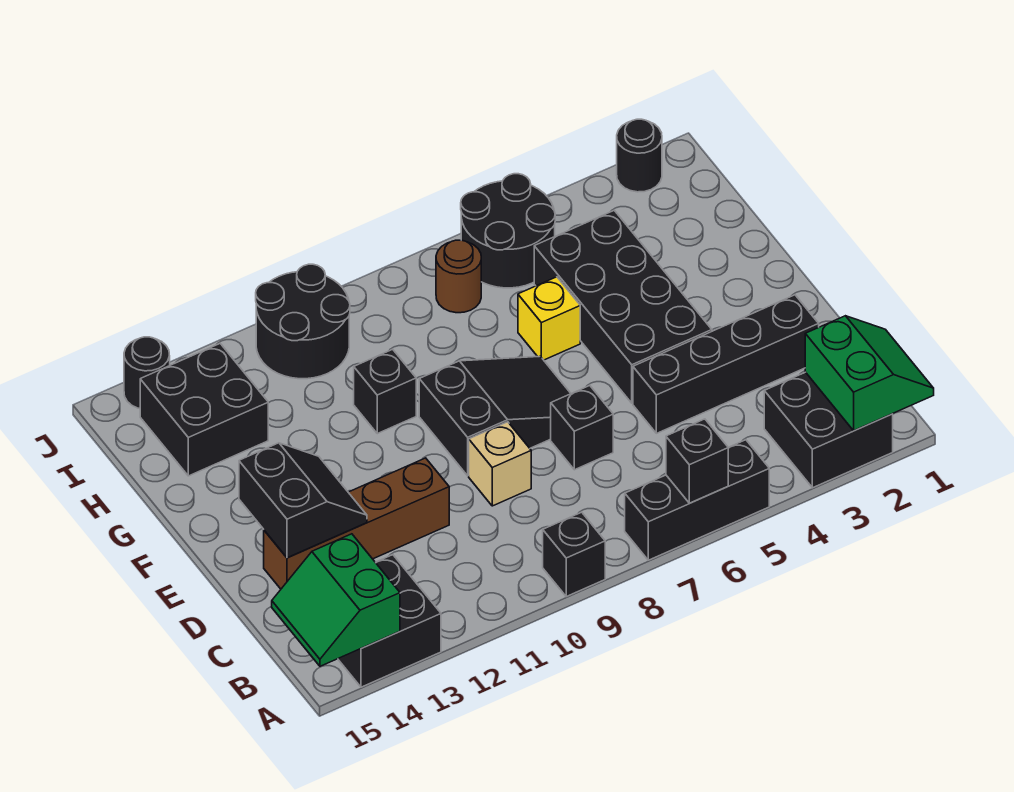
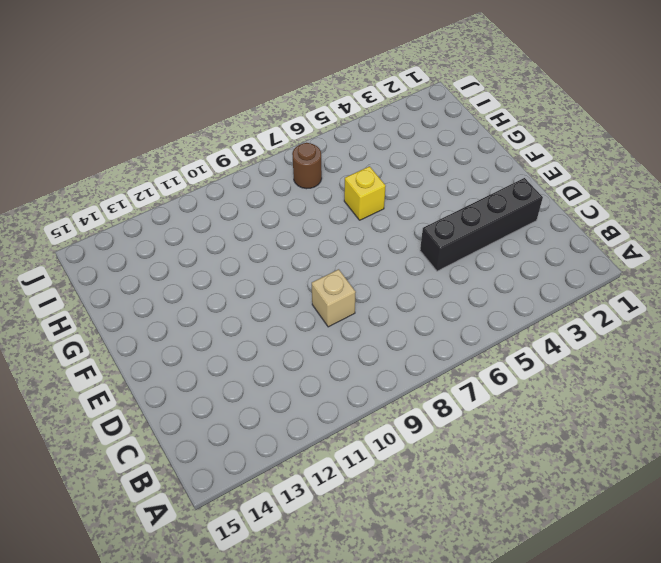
none -> black 2x2 brick [764,372,893,488]
none -> black 1x3 brick [625,440,769,560]
none -> black 1x1 brick [543,512,605,596]

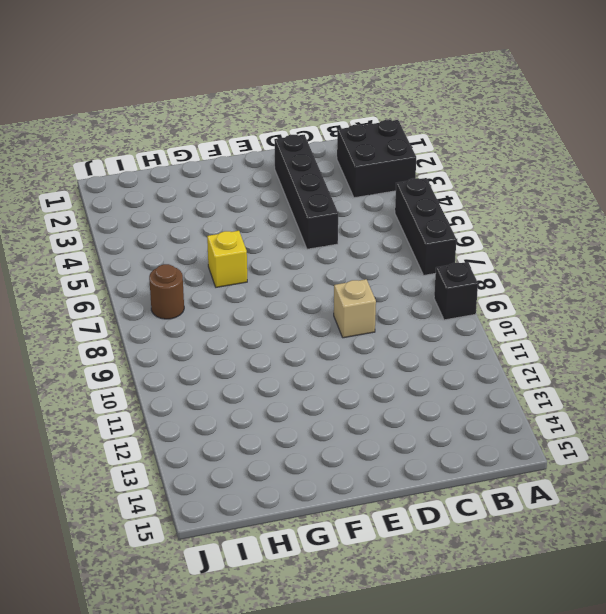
none -> black 2x2 brick [338,555,441,687]
none -> black 1x1 brick [551,386,613,470]
none -> brown 1x4 brick [264,458,449,589]

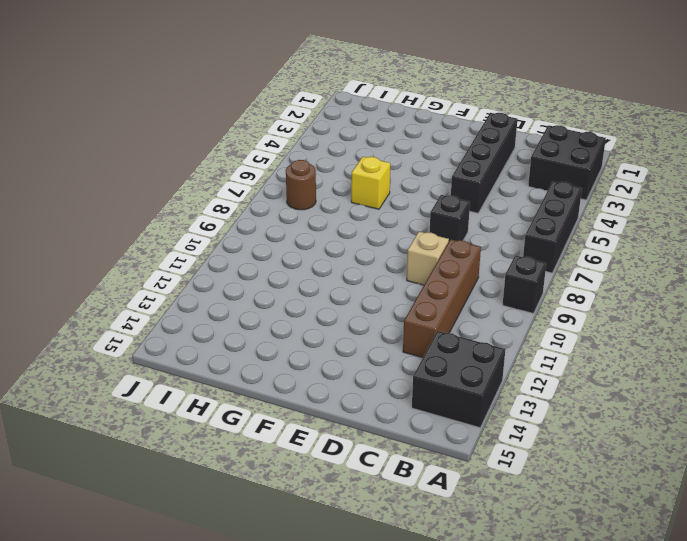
brown 1x4 brick [403,239,481,358] -> brown 1x4 brick moved to [264,458,449,589]
none -> black 2x4 brick [534,210,712,403]
none -> black 2x3 slope [419,356,571,476]
none -> black 1x1 brick [354,349,416,434]

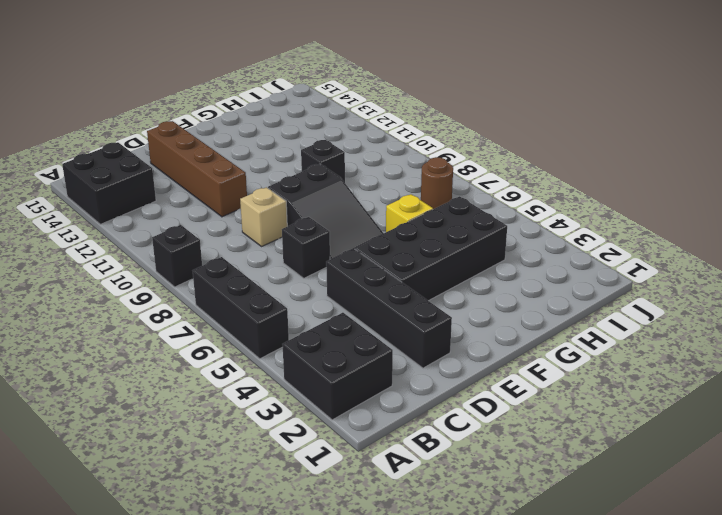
none -> black 2x2 brick [140,344,268,476]
none -> black 2x2 round brick [461,174,555,288]
none -> black 2x2 round brick [256,264,350,379]

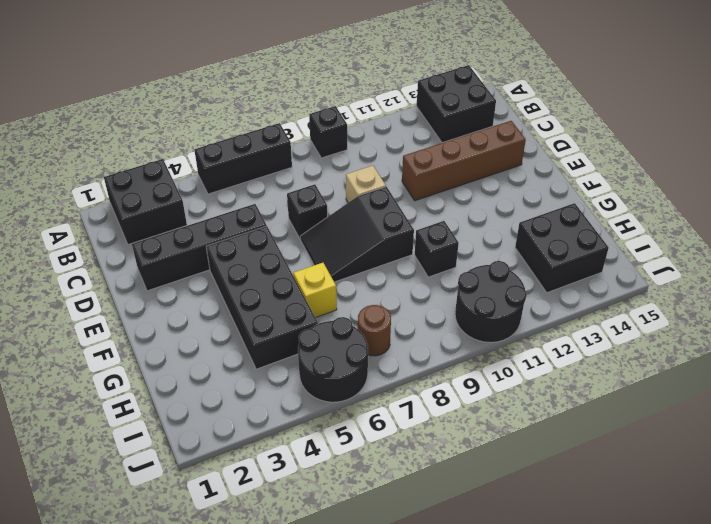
none -> black 1x1 round brick [617,119,662,192]
none -> black 1x1 round brick [124,337,170,409]
none -> green 2x2 slope [805,316,934,431]

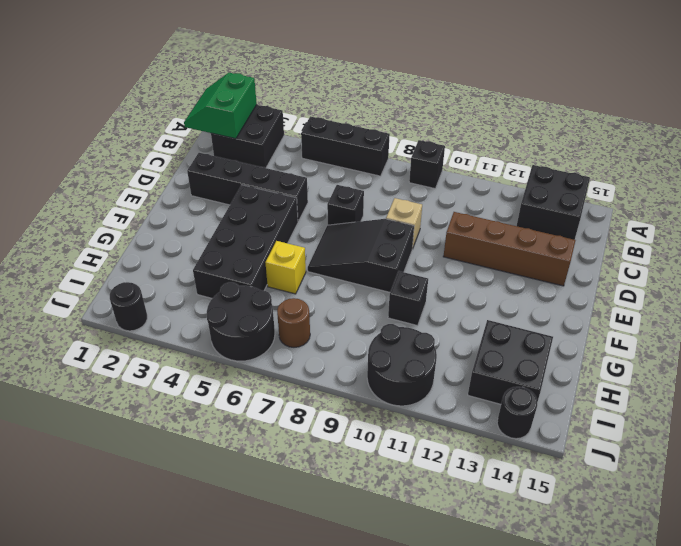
none -> black 1x1 brick [666,419,728,503]
none -> green 2x2 slope [272,534,400,666]
none -> black 2x2 slope [239,443,367,558]

